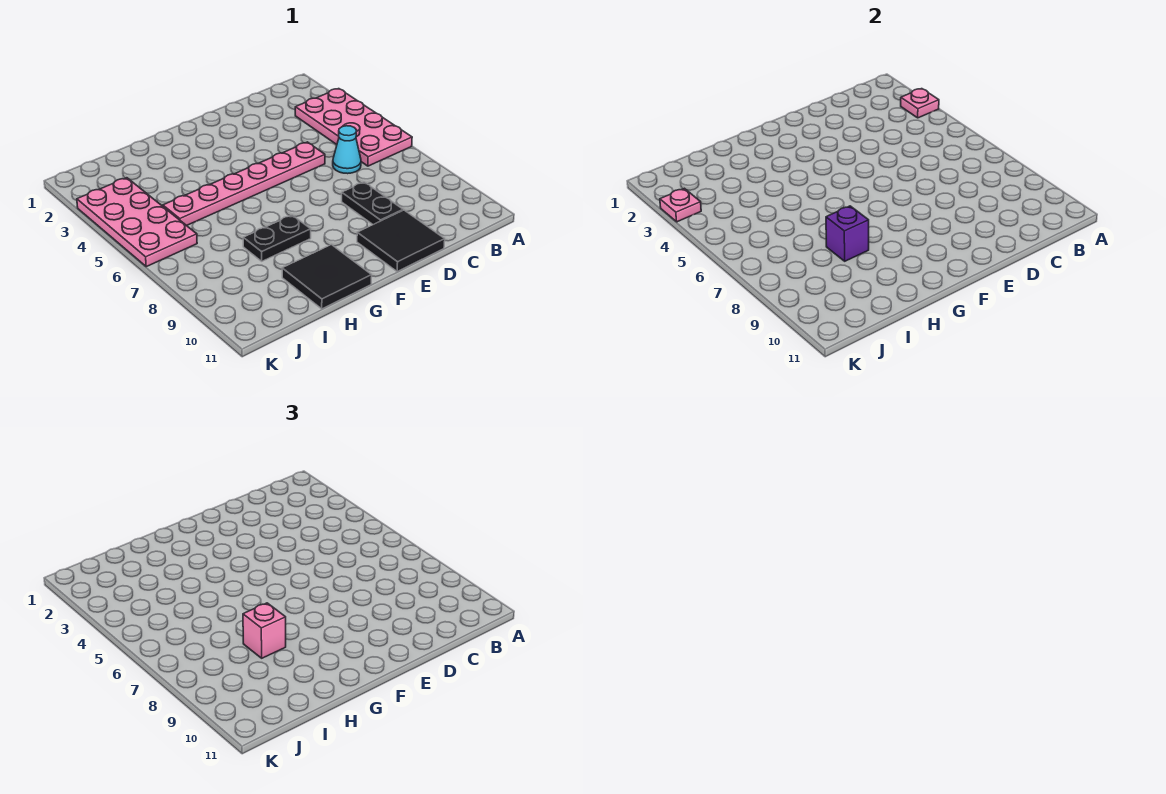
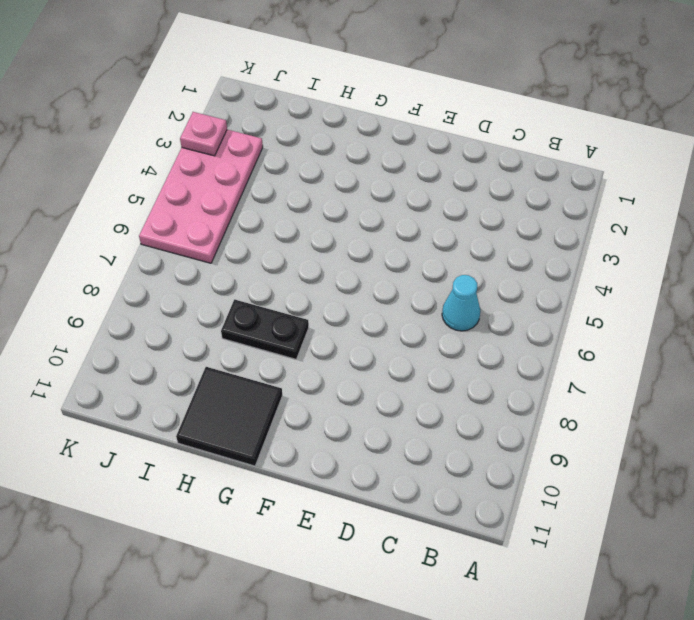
none -> pink 2x4 plate [295,89,412,166]
none -> pink 1x6 plate [163,142,325,226]
none -> black 1x2 plate [342,182,403,225]

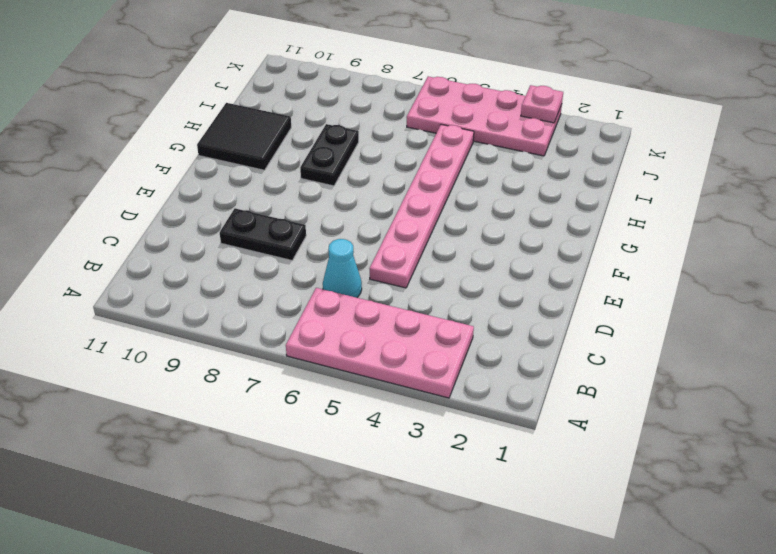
none -> black 2x2 tile [357,210,445,272]
none -> pink 1x1 plate [901,89,939,118]
none -> purple 1x1 brick [826,206,869,261]

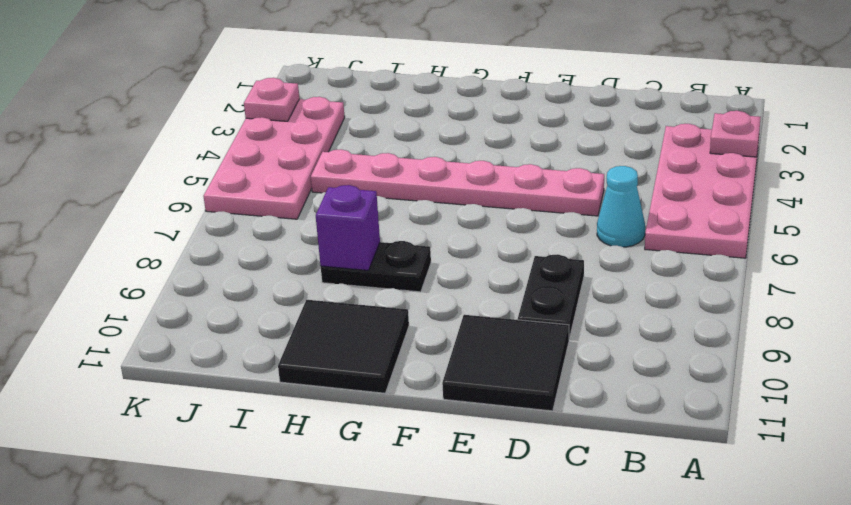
none -> pink 1x1 brick [243,603,286,658]

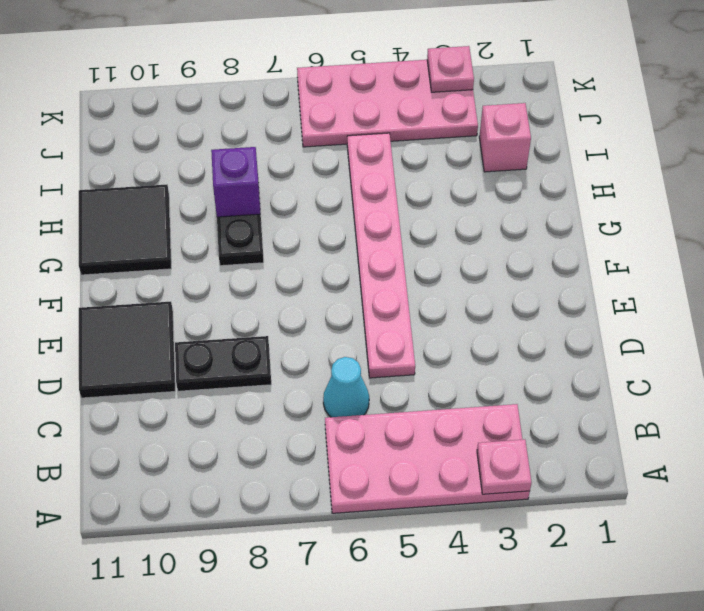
pink 1x1 brick [479,103,531,172] -> pink 1x1 brick moved to [243,603,286,658]

